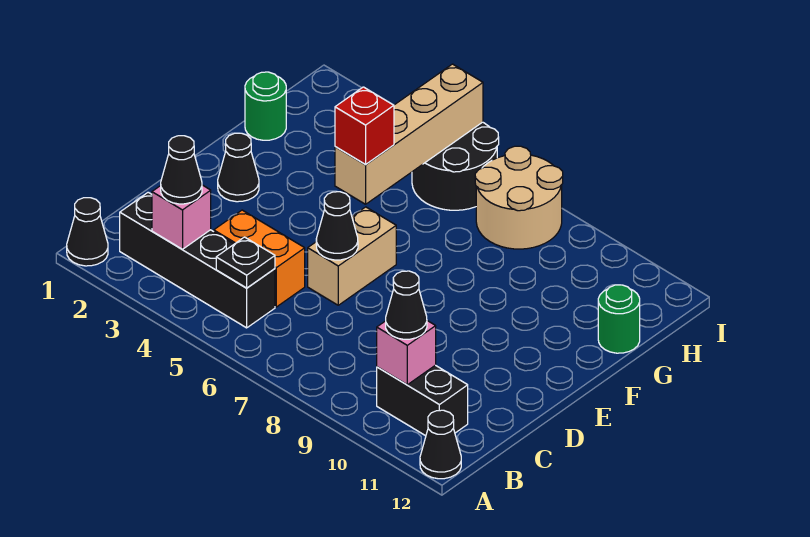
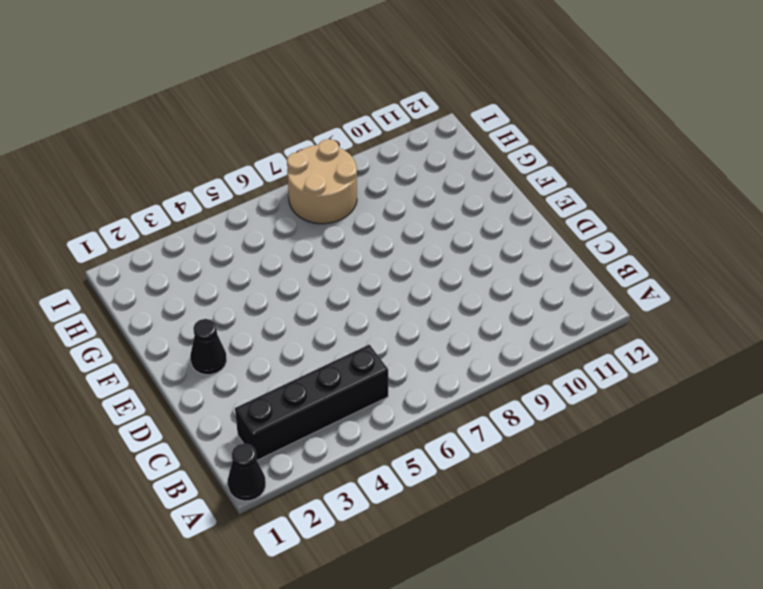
none -> black 1x1 cone [420,410,461,479]
none -> black 1x2 brick [377,365,468,436]
none -> orange 1x2 brick [214,210,305,307]

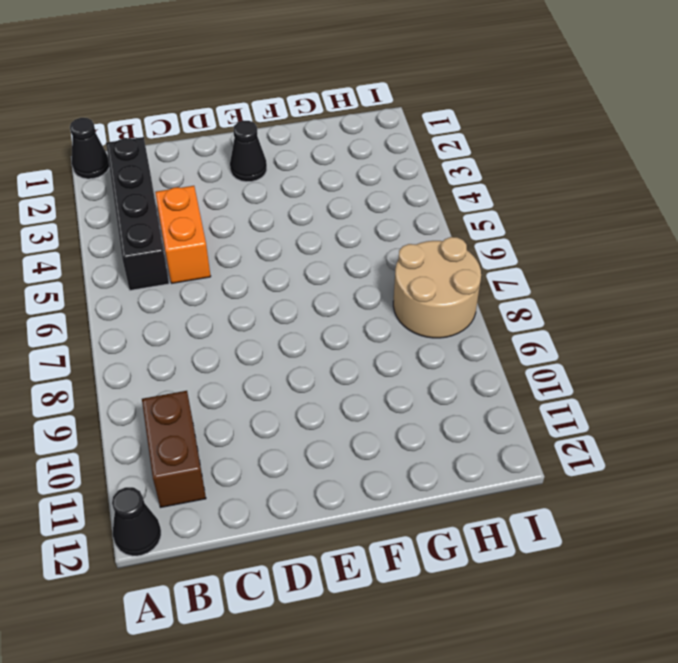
brown 1x2 brick [142,391,206,508] -> black 1x2 brick [377,365,468,436]
none -> tan 1x2 brick [308,207,396,305]
none -> green 1x1 round brick [245,72,286,140]
none -> green 1x1 round brick [598,285,640,353]

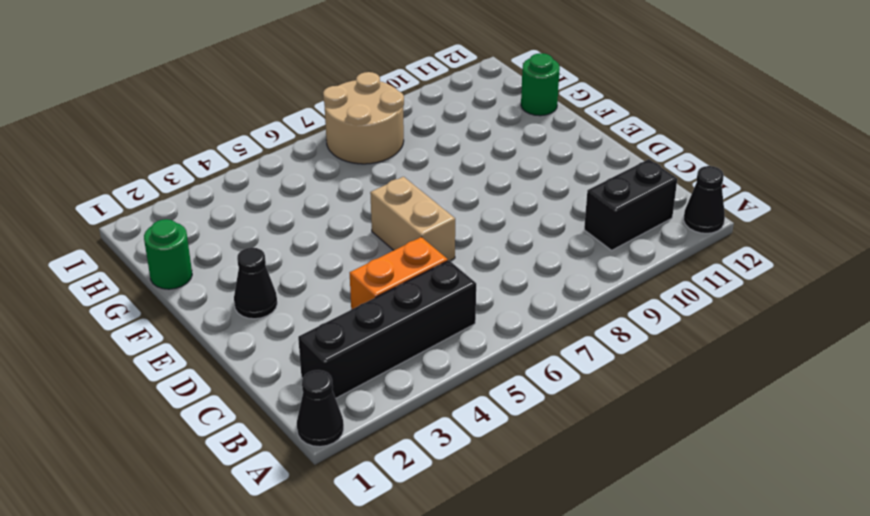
none -> black 2x2 round brick [412,122,499,210]
none -> pink 1x1 brick [152,185,211,249]
none -> black 1x1 plate [216,237,275,288]

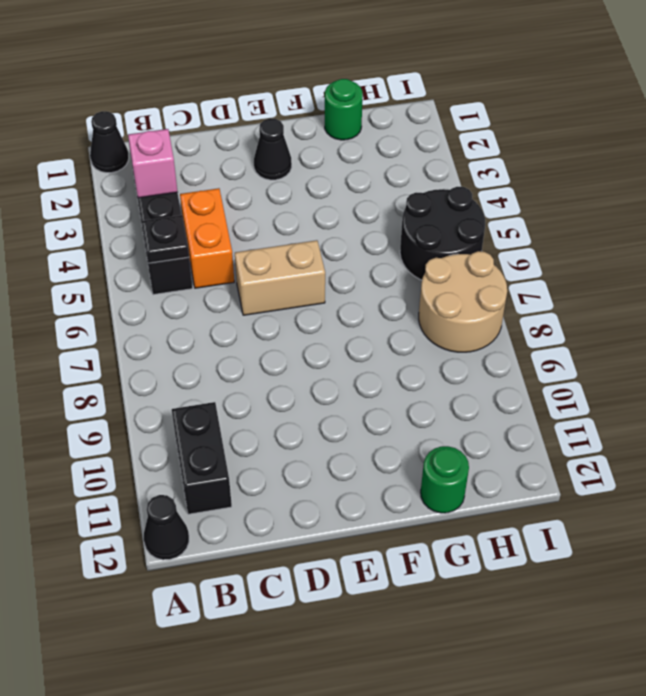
none -> pink 1x1 brick [377,321,436,385]
none -> black 1x1 cone [316,192,358,260]
none -> tan 1x4 brick [335,64,483,204]

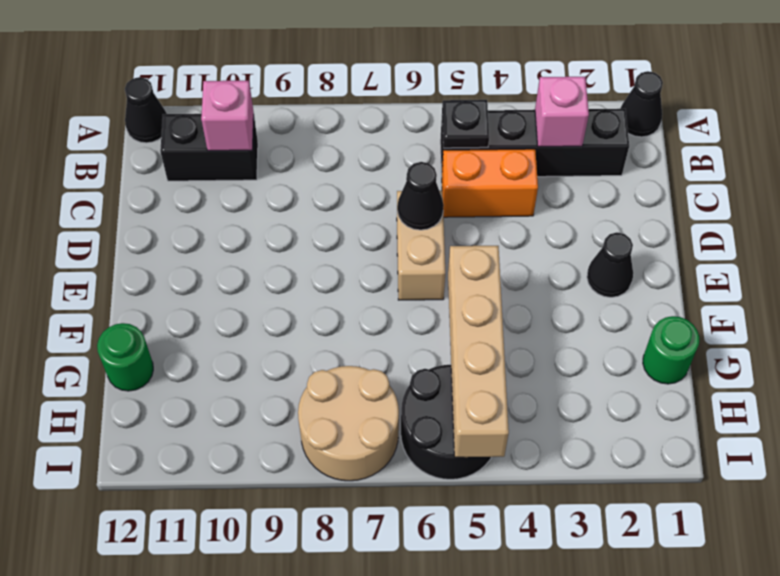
none -> black 1x1 cone [161,136,202,204]
none -> black 1x1 cone [386,271,427,339]
none -> red 1x1 brick [335,87,394,165]

